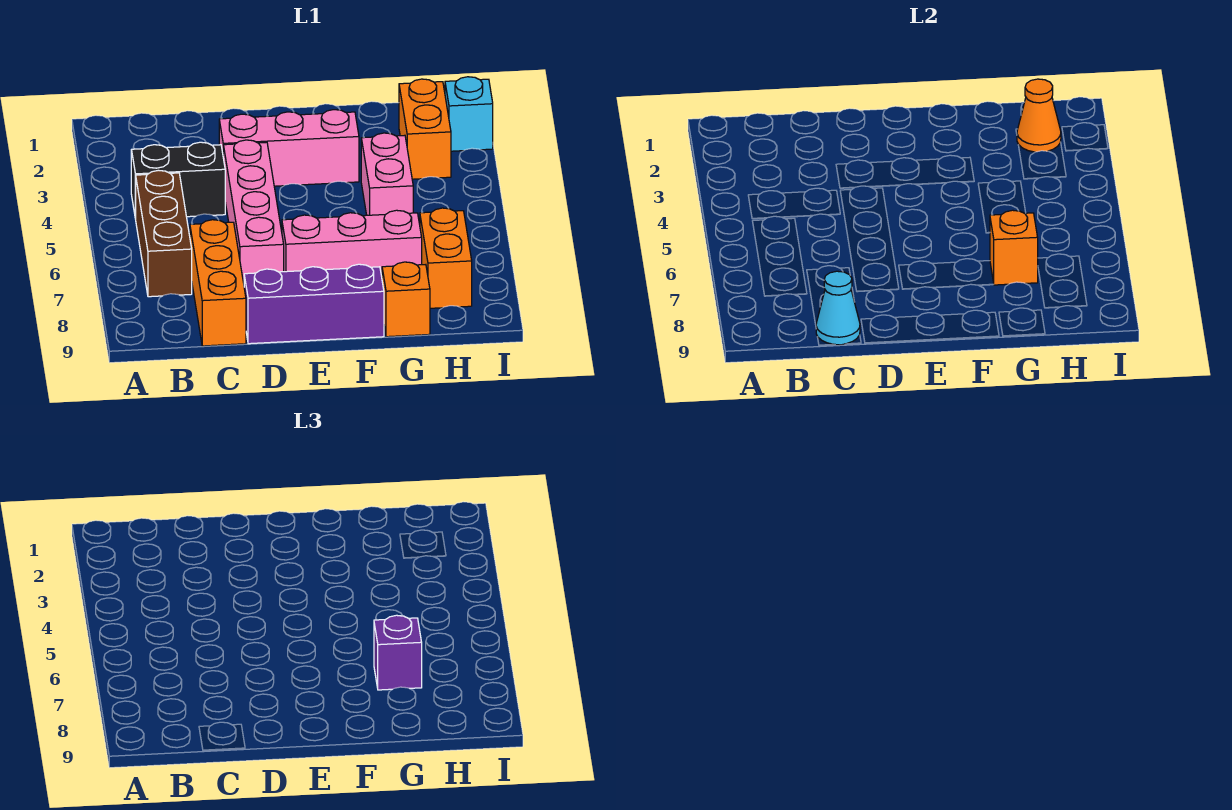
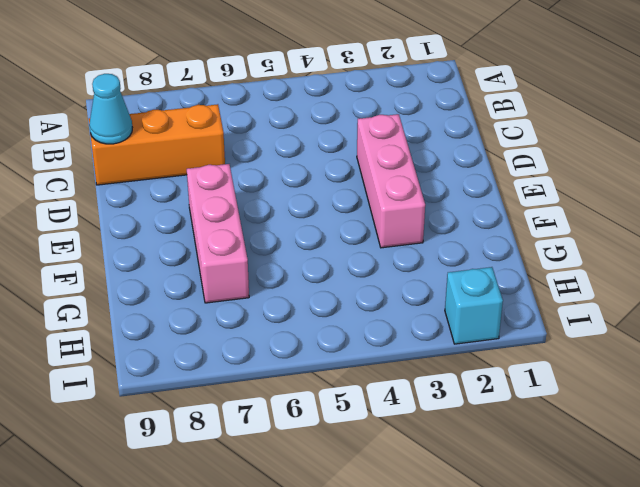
none -> black 1x2 brick [131,142,225,219]
none -> brown 1x3 brick [136,170,192,297]
none -> pink 1x4 brick [223,140,284,283]

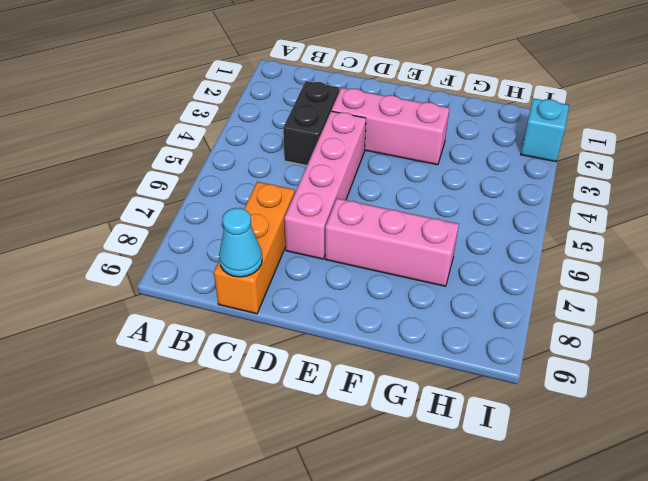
black 1x2 brick [283,81,339,165] -> black 1x2 brick turned to [131,142,225,219]
none -> brown 1x3 brick [136,170,192,297]
none -> purple 1x3 brick [244,264,384,344]
none -> pink 1x2 brick [361,133,413,215]

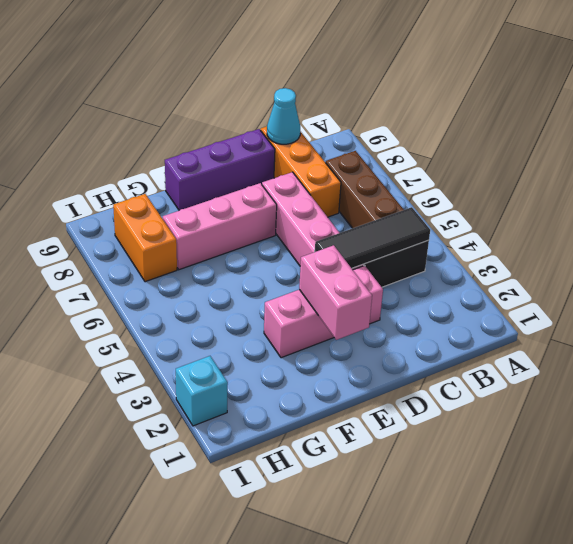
black 1x3 tile [315,207,430,268] -> none
pink 1x2 brick [299,245,372,340] -> pink 1x2 brick moved to [361,133,413,215]
none -> orange 1x1 brick [382,262,430,337]
none -> orange 1x2 brick [399,79,451,179]
none -> orange 1x1 brick [990,210,1038,285]

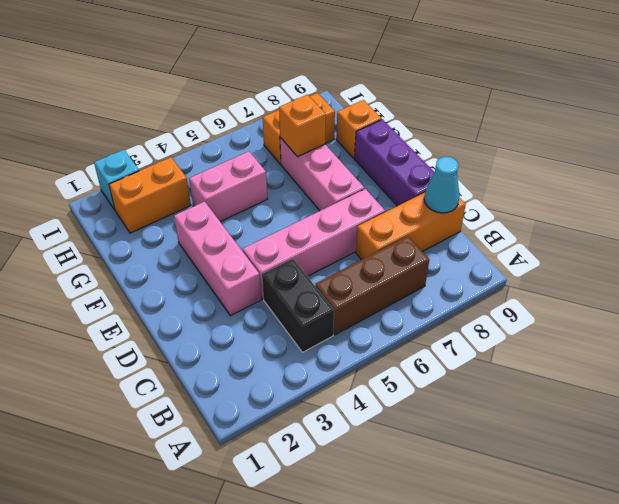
none -> orange 1x1 cone [1017,79,1061,152]
none -> purple 1x1 brick [374,615,422,690]

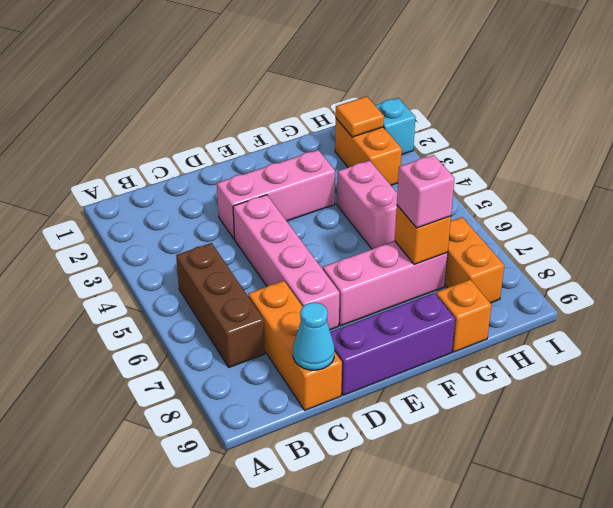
pink 1x1 brick [397,155,455,228] -> purple 1x1 brick [374,615,422,690]
orange 1x1 tile [336,96,384,137] -> orange 1x1 cone [1017,79,1061,152]
none -> black 1x2 brick [131,142,225,219]

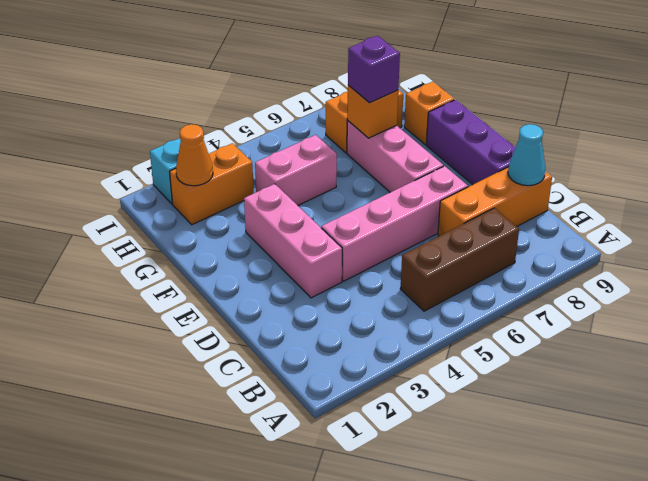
none -> black 1x2 brick [131,142,225,219]

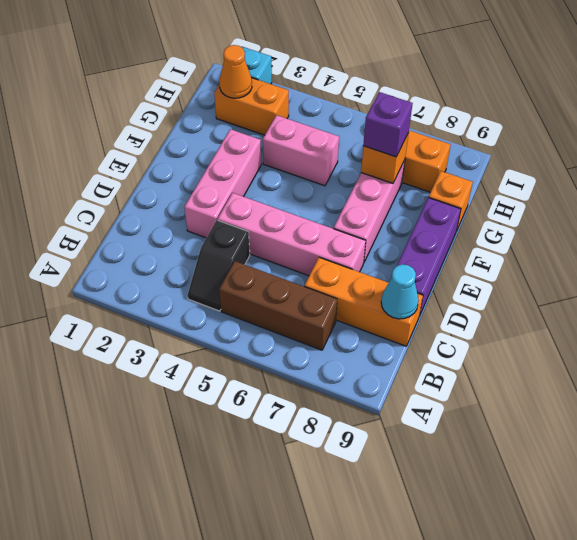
black 1x2 slope [187,220,250,311] -> black 1x2 brick [131,142,225,219]

